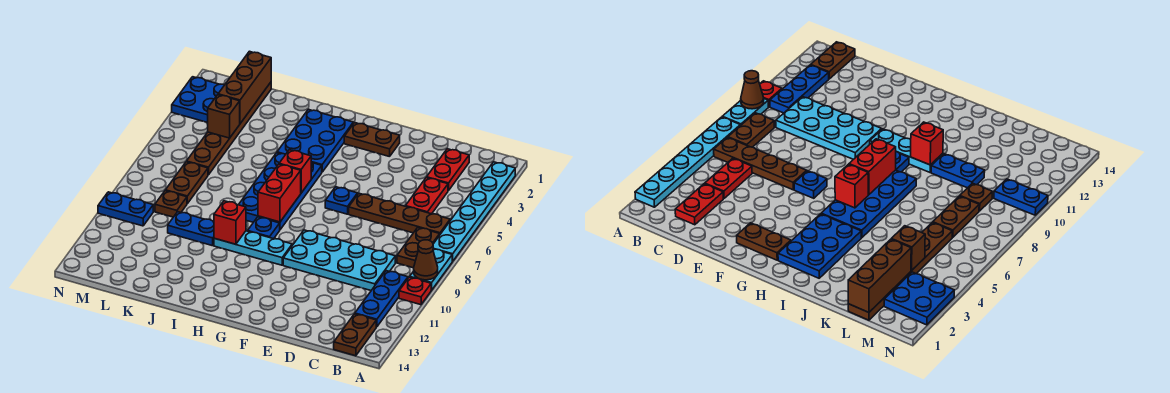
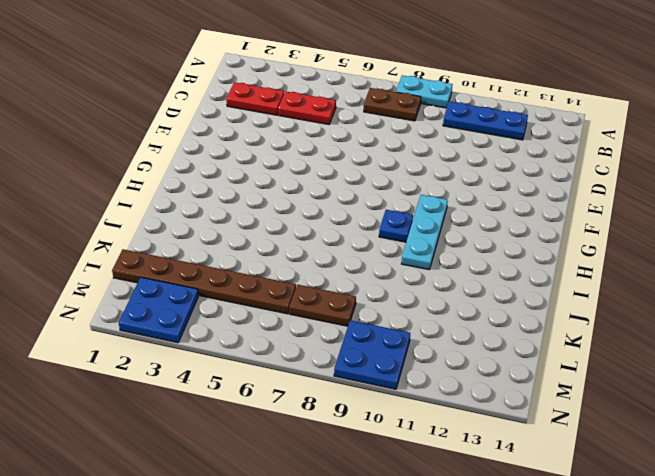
blue 2x2 plate [334,320,410,389] -> blue 1x2 plate [98,192,153,226]
none -> cyan 1x6 plate [433,162,515,261]
none -> red 1x1 plate [399,277,431,305]
none -> brown 1x4 plate [349,193,450,234]

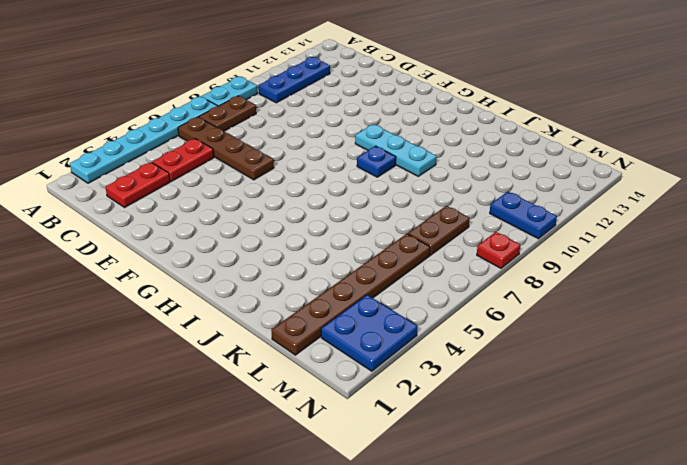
red 1x1 plate [477,232,520,268] -> red 1x1 plate moved to [399,277,431,305]
none -> brown 1x2 plate [334,314,376,356]
none -> cyan 2x4 plate [283,230,395,290]
none -> brown 1x2 plate [344,123,400,157]

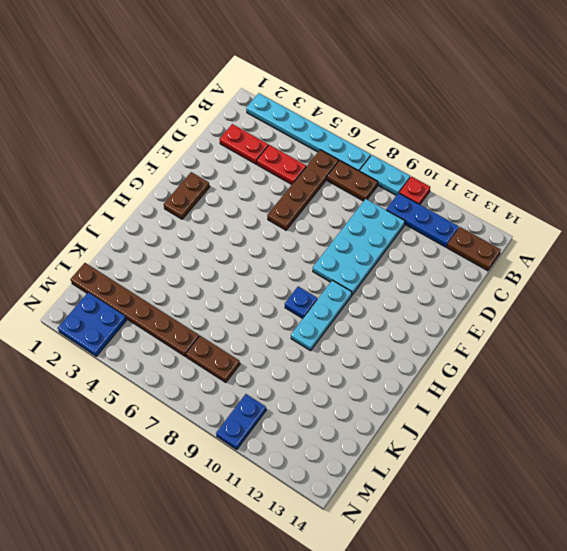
none -> blue 1x1 plate [325,187,358,214]
none -> blue 2x3 plate [277,109,353,172]
none -> blue 2x4 plate [239,153,322,230]

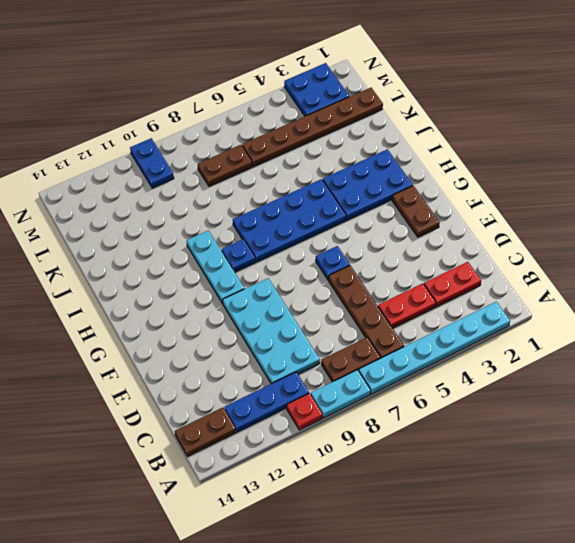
none -> blue 1x2 plate [168,212,214,246]
none -> brown 1x1 plate [155,191,187,217]
none -> brown 1x1 cone [414,240,438,280]

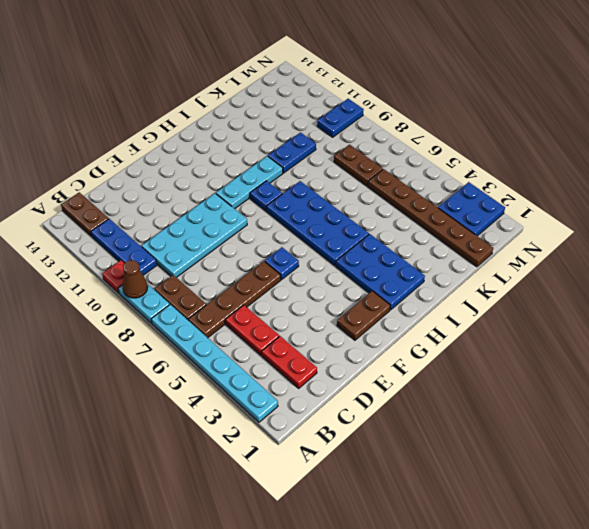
none -> brown 1x1 plate [155,191,187,217]
none -> red 1x1 brick [279,150,311,193]
none -> red 1x2 brick [258,164,301,222]

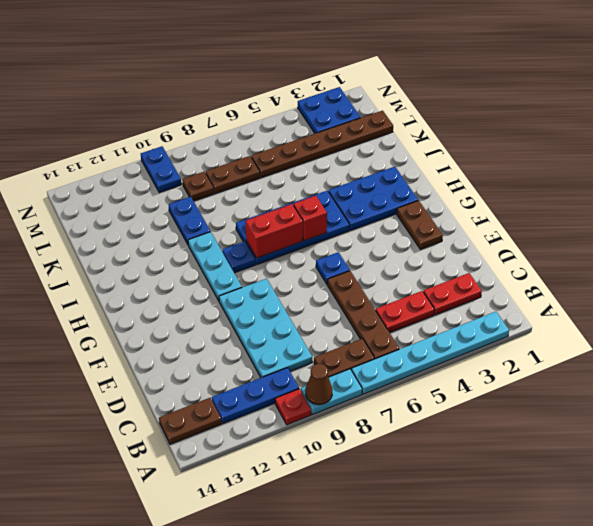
none -> red 1x1 brick [214,201,246,244]
none -> brown 1x3 brick [218,51,271,123]
none -> brown 1x1 brick [208,95,240,138]

